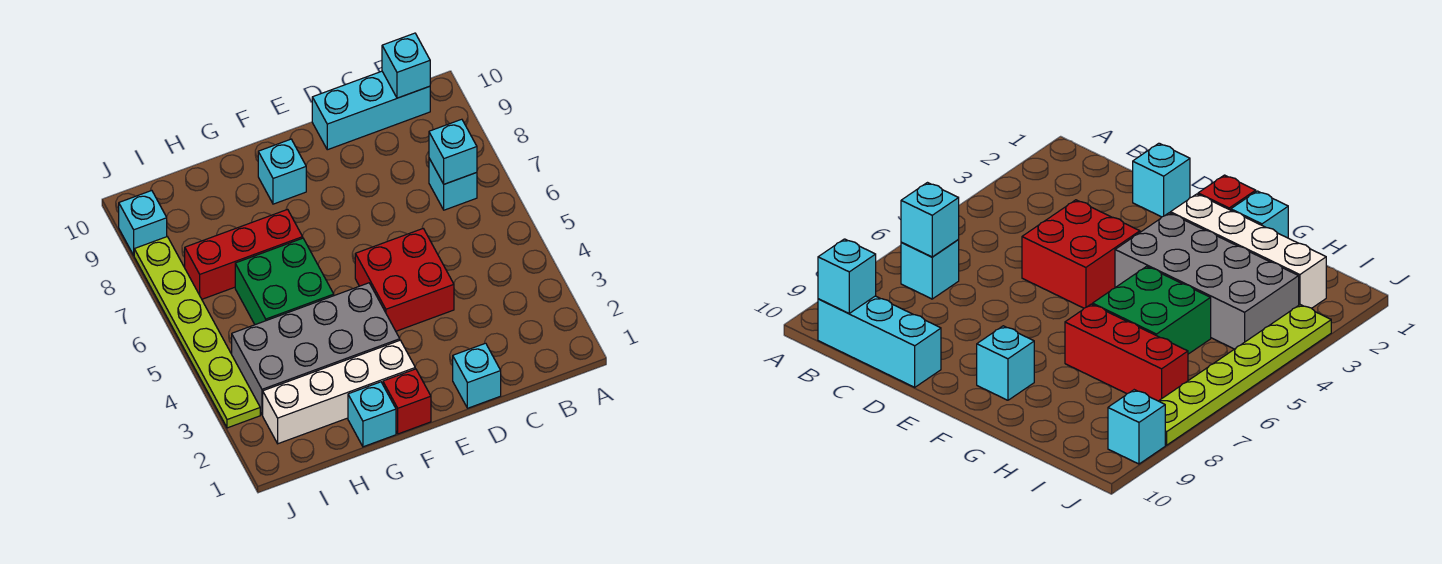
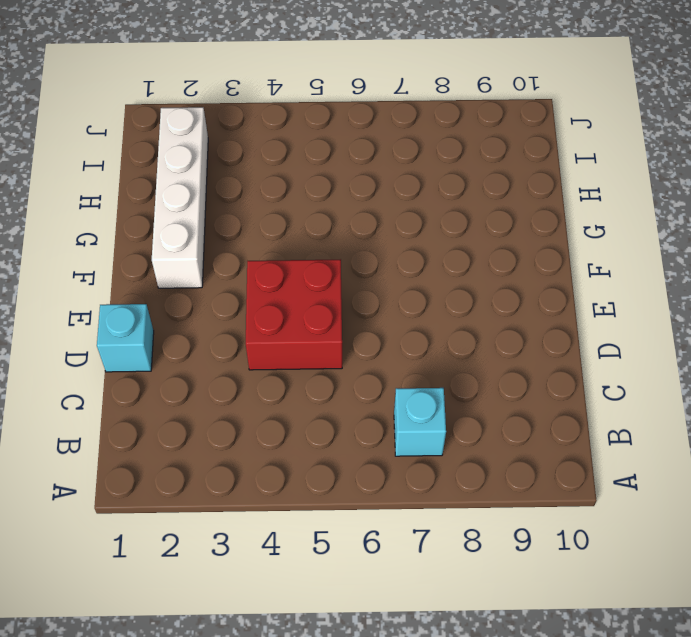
none -> cyan 1x3 brick [312,71,430,150]
none -> red 1x1 brick [383,369,431,434]
none -> grey 2x4 brick [232,283,400,415]

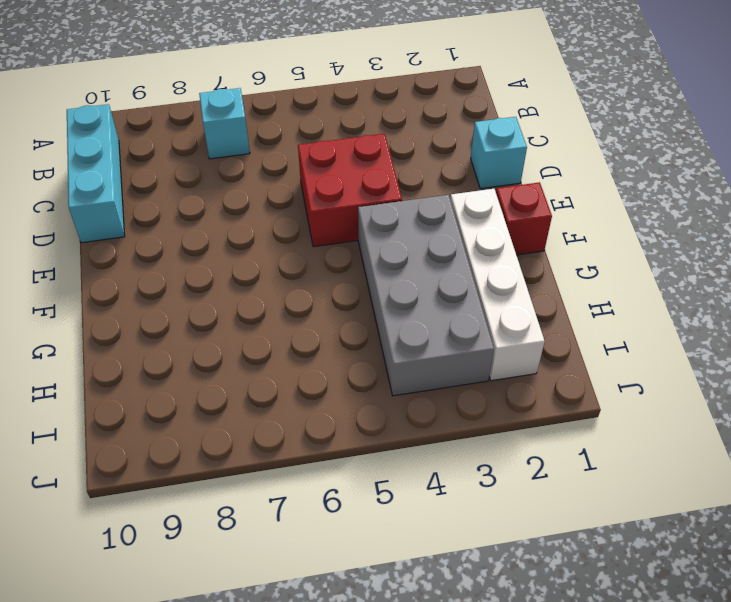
none -> cyan 1x1 brick [258,139,306,204]
none -> cyan 1x1 brick [348,382,396,447]
none -> green 2x2 brick [235,238,334,325]

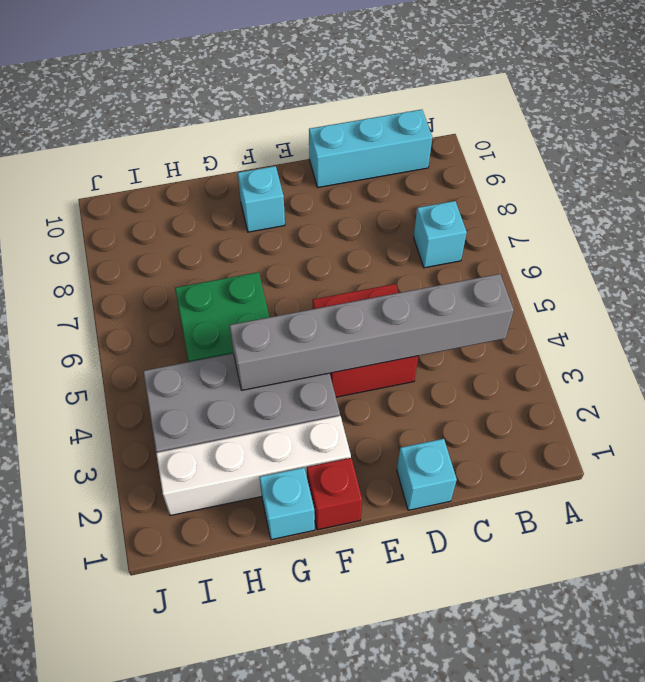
grey 1x6 brick [230,274,514,390] -> none
none -> red 1x3 brick [185,210,303,299]
none -> lime 1x6 plate [134,237,260,428]
none -> cyan 1x1 brick [119,191,167,255]

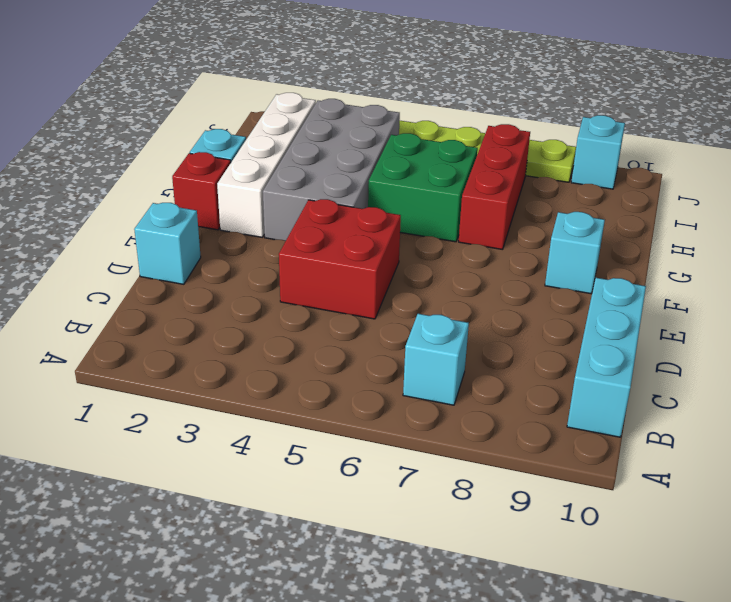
none -> cyan 1x1 brick [429,119,477,184]
none -> cyan 1x1 brick [382,33,430,98]

